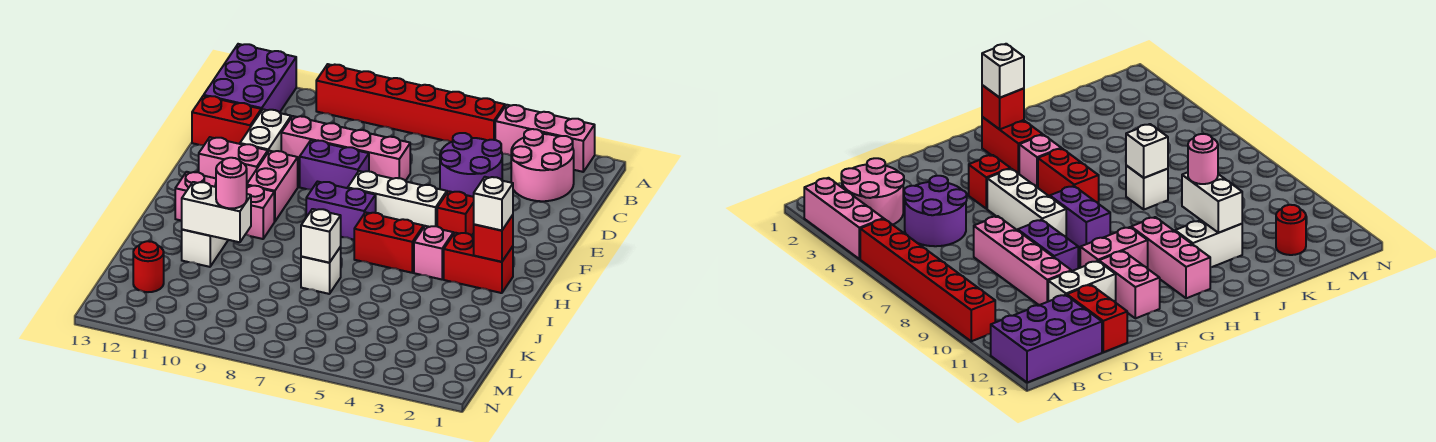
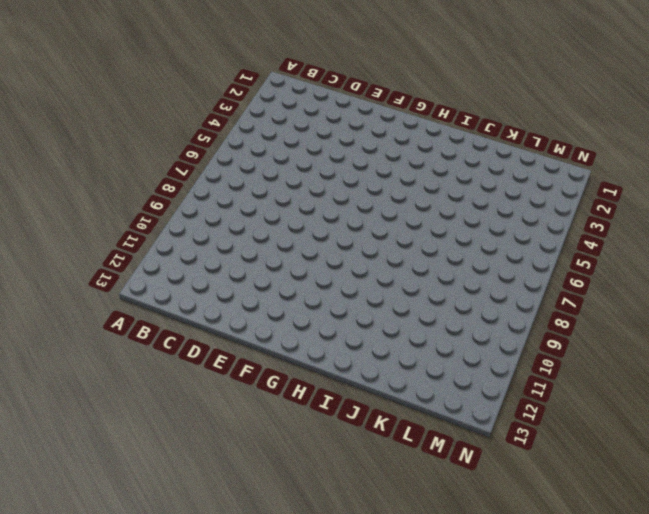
none -> pink 1x3 brick [495,105,595,172]
none -> red 1x6 brick [316,64,505,142]
none -> purple 2x3 brick [204,44,296,112]

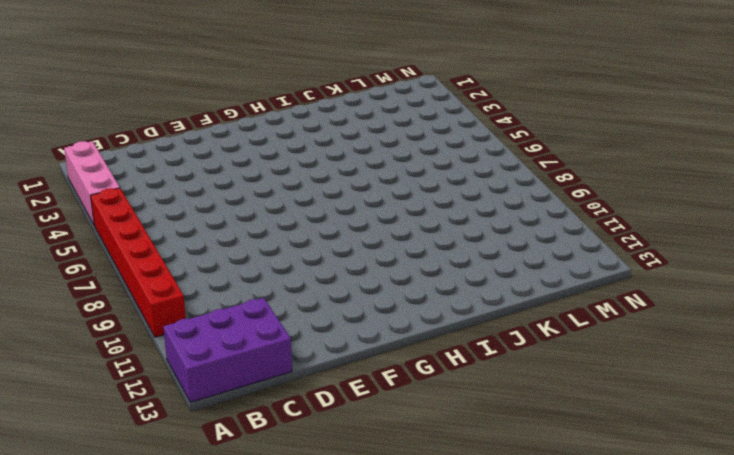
none -> pink 2x2 round brick [511,129,574,201]
none -> purple 2x2 round brick [440,133,502,197]
none -> pink 1x4 brick [281,116,410,181]

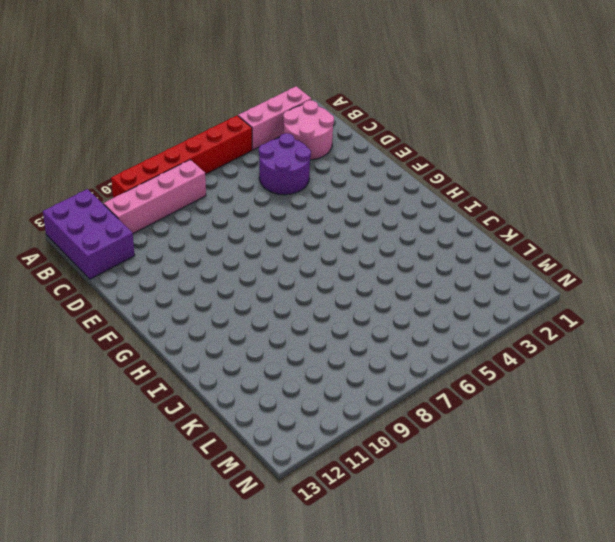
pink 1x4 brick [104,160,206,233] -> pink 1x4 brick moved to [281,116,410,181]
none -> white 1x2 brick [240,109,291,152]
none -> red 1x2 brick [192,96,261,145]
none -> purple 1x2 brick [300,140,369,189]

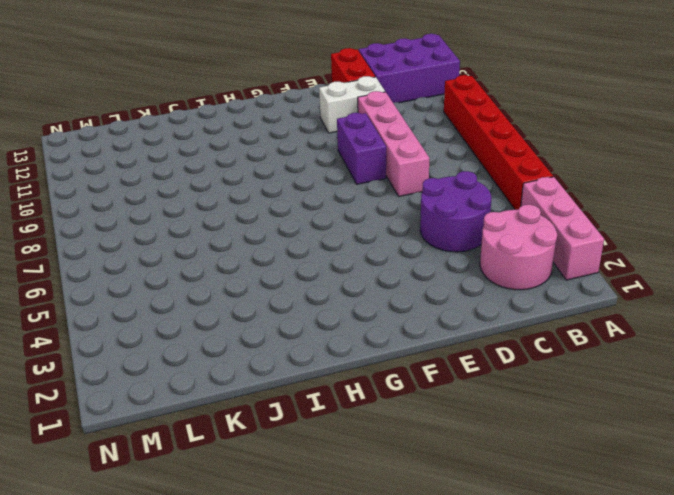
none -> red 1x1 brick [437,191,474,236]
none -> white 1x3 brick [348,171,447,227]
none -> pink 1x2 brick [247,151,298,222]

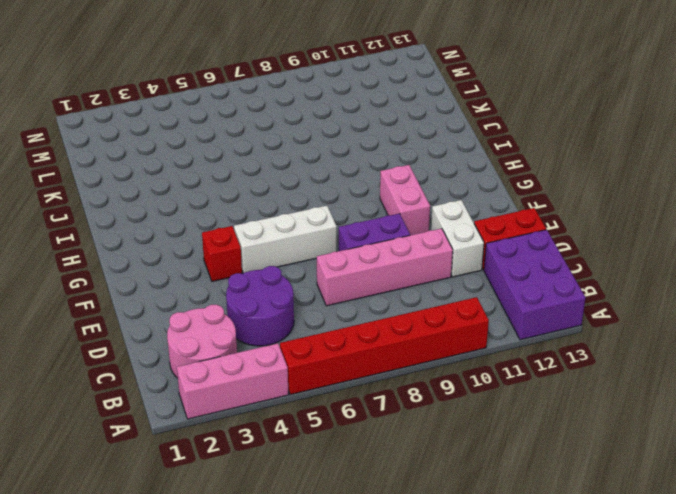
none -> pink 1x2 brick [199,137,268,183]
none -> purple 1x2 brick [306,182,376,240]
none -> red 1x2 brick [444,233,513,293]

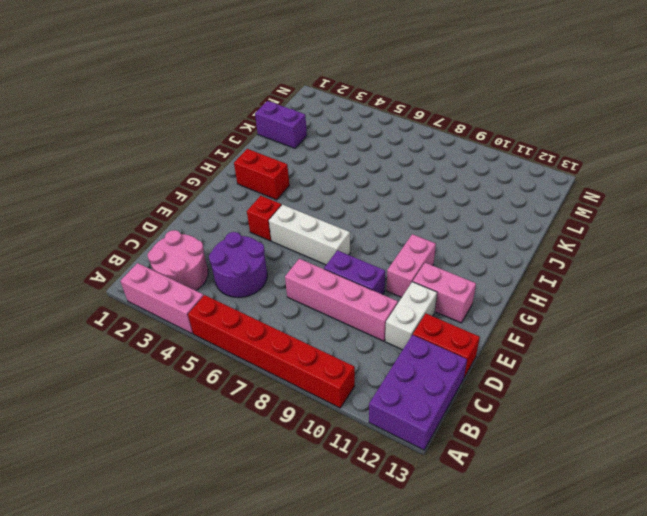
purple 1x2 brick [255,101,307,148] -> purple 1x2 brick moved to [306,182,376,240]
none -> pink 1x1 brick [414,226,453,279]
none -> red 1x2 brick [354,212,424,273]
none -> pink 1x3 brick [175,172,274,239]

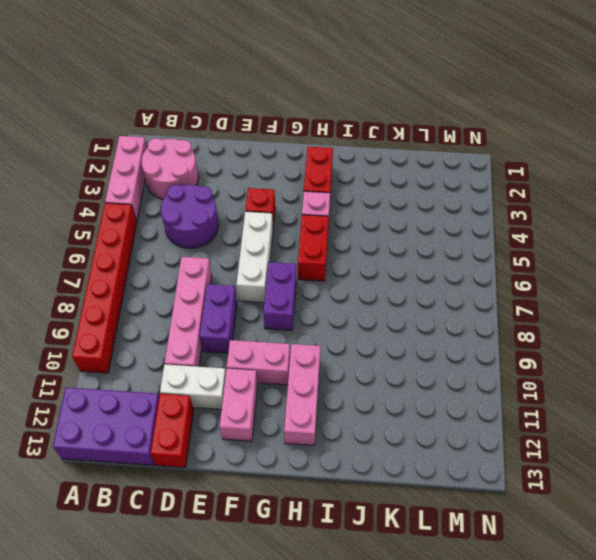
none -> white 1x2 brick [182,229,228,267]
none -> white 1x1 brick [301,247,341,294]
none -> red 1x1 round brick [133,241,164,292]

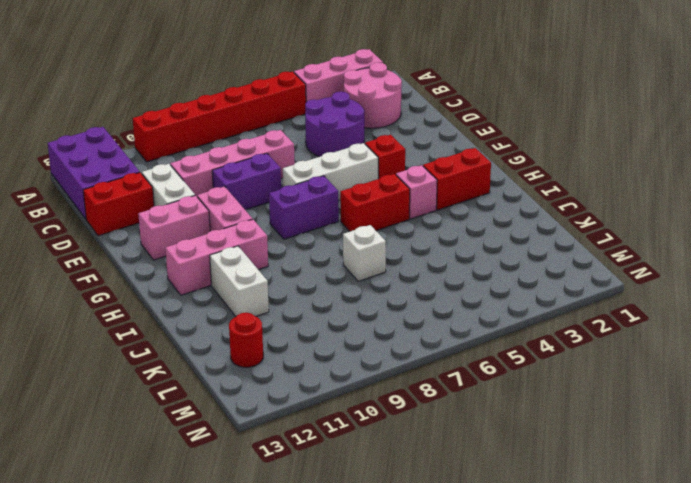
none -> red 1x1 brick [474,215,513,262]
none -> white 1x1 brick [301,209,341,263]
none -> white 1x2 brick [182,182,251,242]

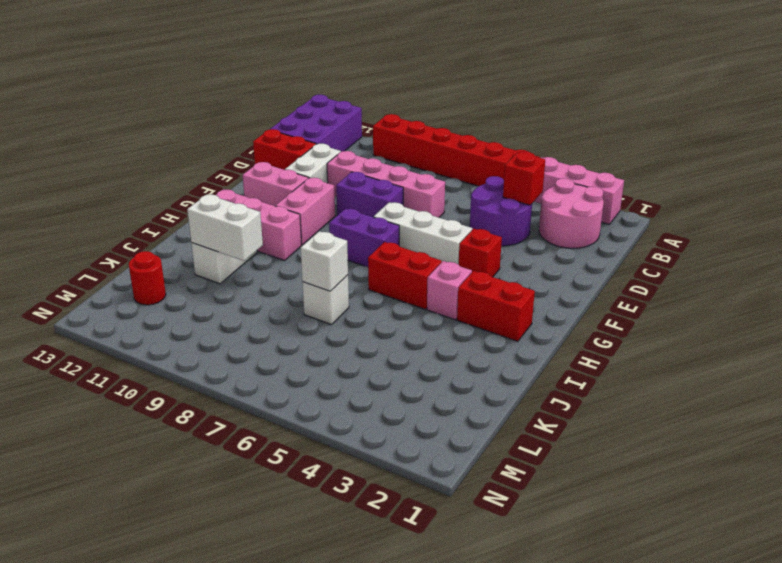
red 1x1 brick [503,152,545,205] -> red 1x1 brick moved to [474,215,513,262]
none -> white 1x1 brick [474,177,513,231]
none -> pink 1x1 round brick [216,158,247,209]

